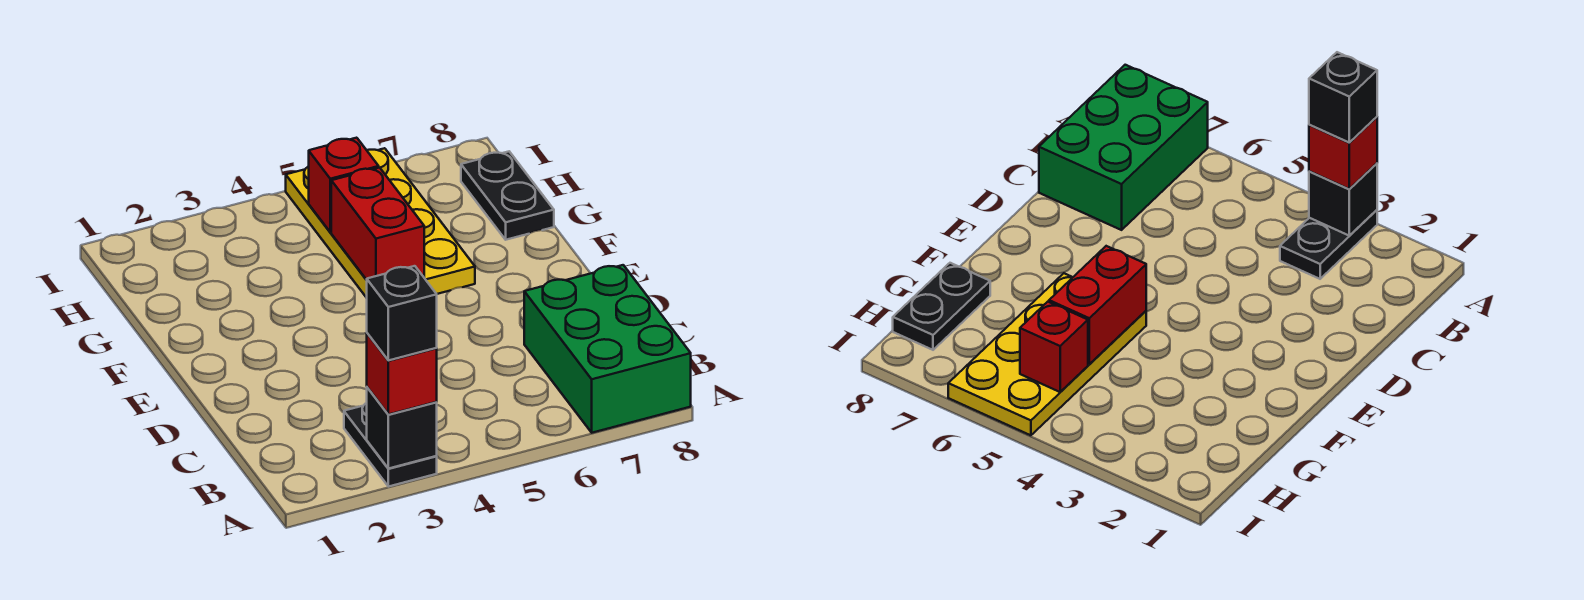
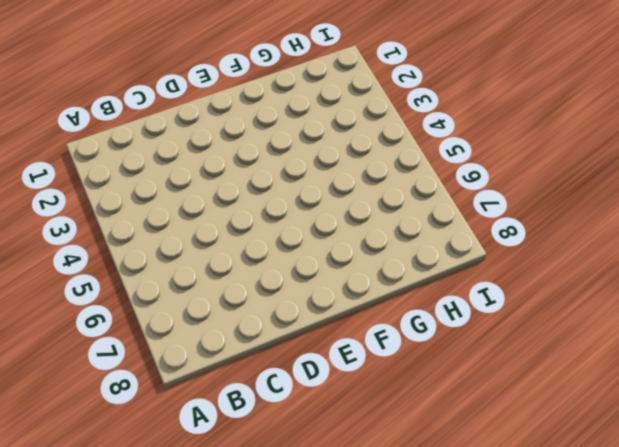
none -> black 1x2 plate [344,403,437,487]
none -> green 2x3 brick [524,265,691,433]

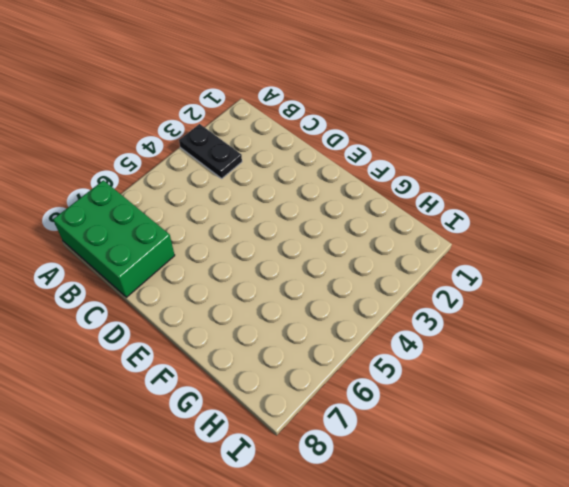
none -> yellow 2x4 plate [286,148,475,298]
none -> black 1x2 plate [461,152,554,240]

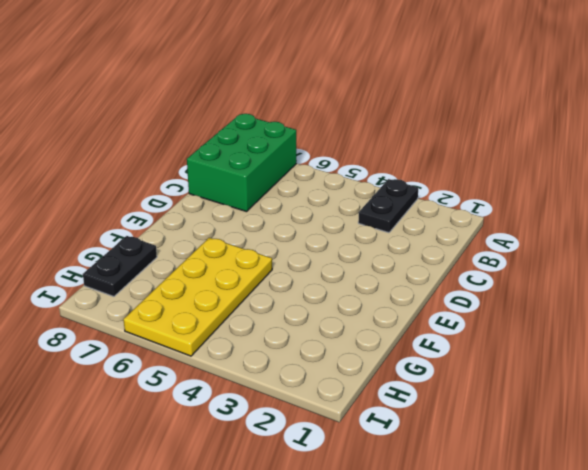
none -> black 1x1 brick [367,387,437,469]
none -> red 1x2 brick [331,168,424,280]

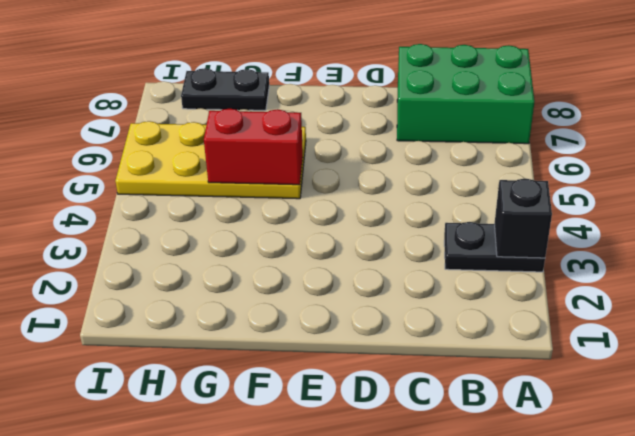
none -> red 1x1 brick [309,138,379,232]
none -> red 1x1 brick [367,333,437,415]

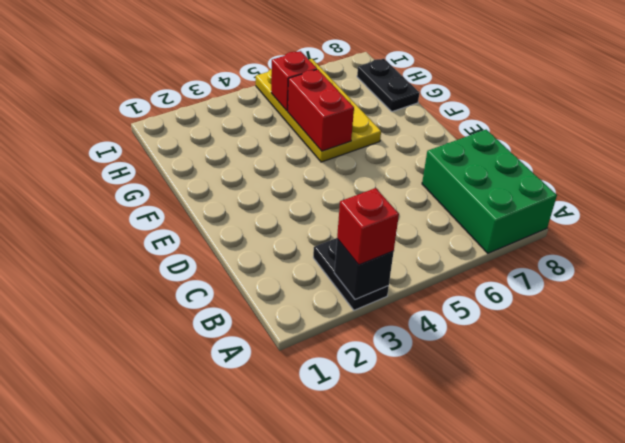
none -> black 1x1 brick [367,266,437,360]

